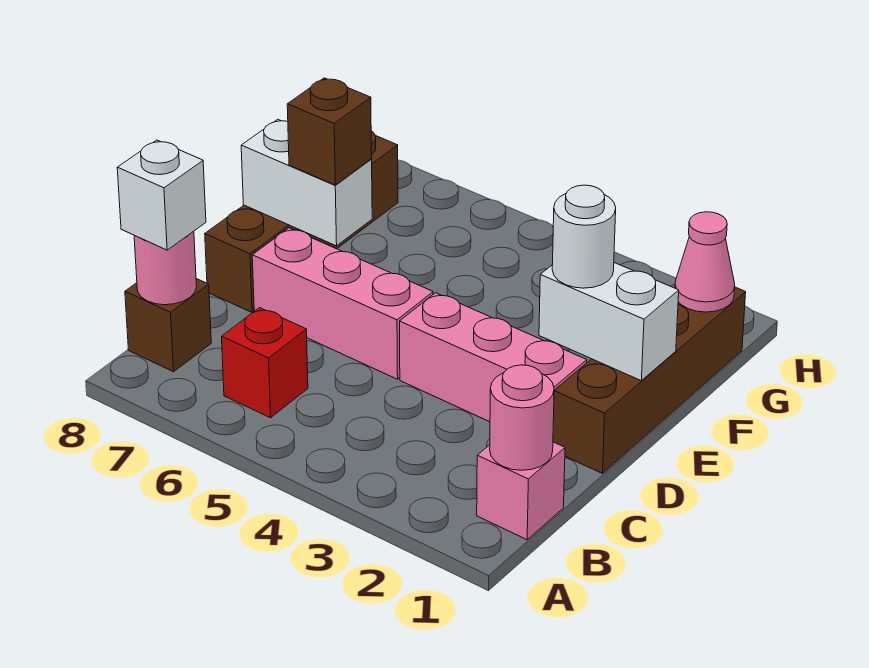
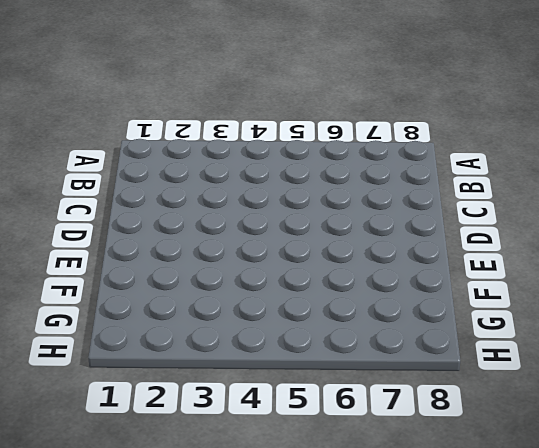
none -> pink 1x1 brick [477,442,565,540]
none -> red 1x1 brick [222,308,308,418]
none -> brown 1x1 brick [125,279,211,372]

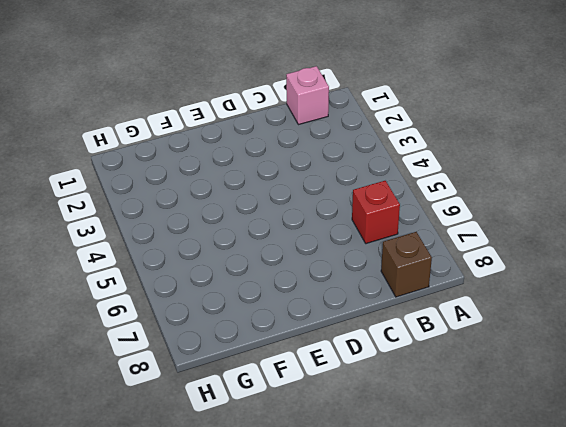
none -> brown 1x4 brick [553,287,746,473]
none -> pink 1x3 brick [400,293,587,422]
none -> pink 1x3 brick [252,228,433,379]

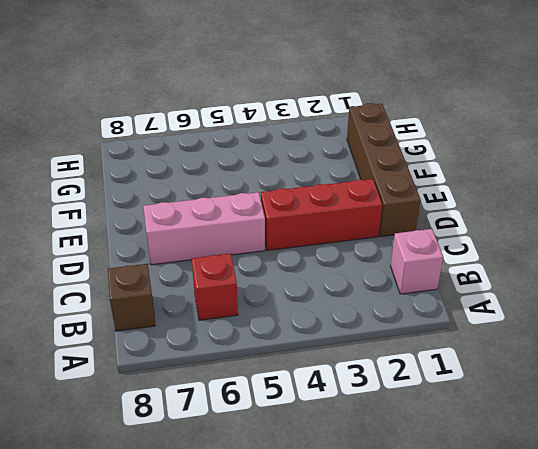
red 1x3 brick [261,179,382,250] -> pink 1x3 brick [400,293,587,422]
none -> brown 1x4 brick [205,131,398,313]
none -> pink 1x1 round brick [490,365,554,470]
none -> pink 1x1 round brick [134,231,197,305]

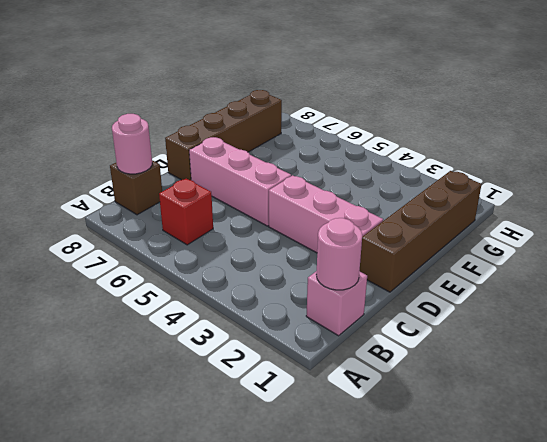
none -> white 1x2 brick [539,263,679,381]
none -> white 1x2 brick [241,120,372,246]
none -> pink 1x1 cone [675,212,735,312]

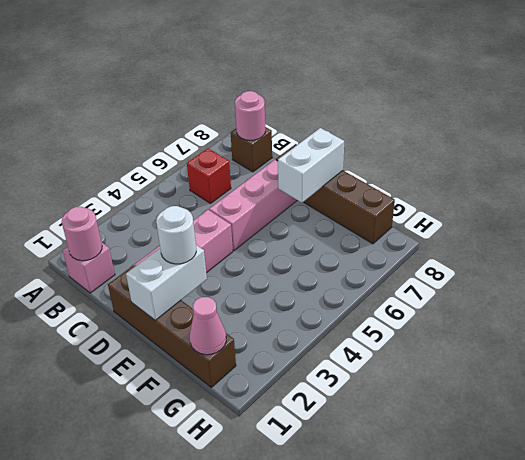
none -> white 1x1 brick [117,140,206,250]
none -> brown 1x1 brick [287,78,372,185]

